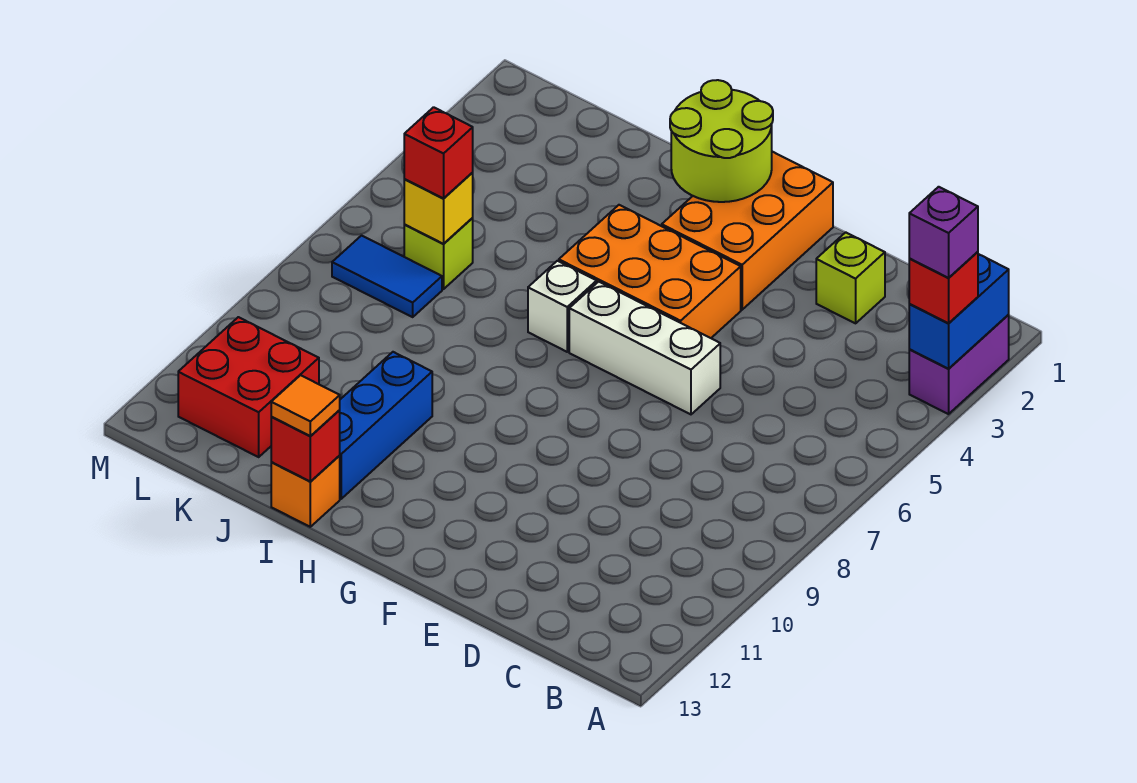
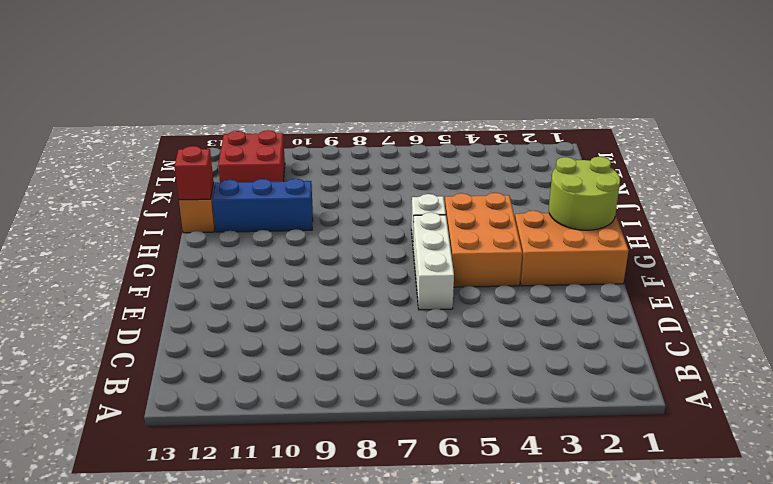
none -> purple 1x2 brick [909,315,1009,414]
none -> lime 1x1 brick [816,232,885,323]
none -> lime 1x1 brick [404,218,473,289]

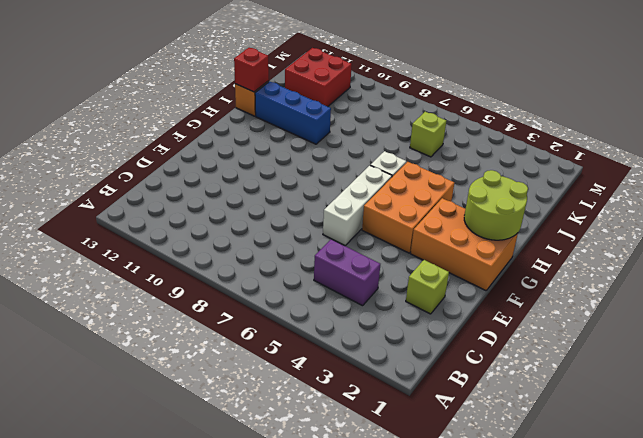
purple 1x2 brick [314,239,380,306] -> purple 1x2 brick moved to [909,315,1009,414]
none -> blue 1x2 tile [332,236,442,317]
none -> blue 1x2 brick [909,254,1009,369]
none -> yellow 1x1 brick [404,173,473,244]

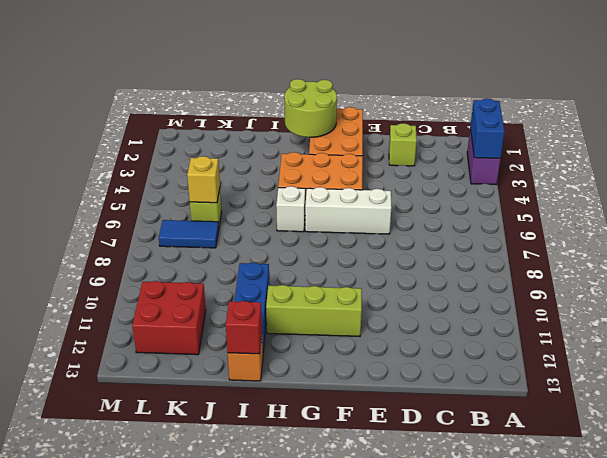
lime 1x3 brick [266,285,362,337] -> none
none -> red 1x1 brick [909,252,978,323]
none -> orange 1x1 tile [271,375,340,436]
none -> red 1x1 brick [404,107,473,198]

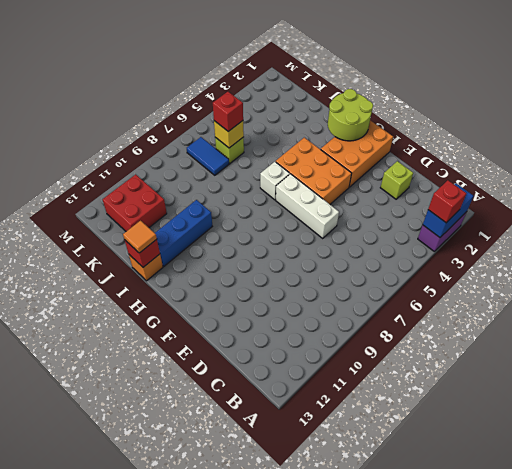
none -> purple 1x1 brick [909,187,978,278]

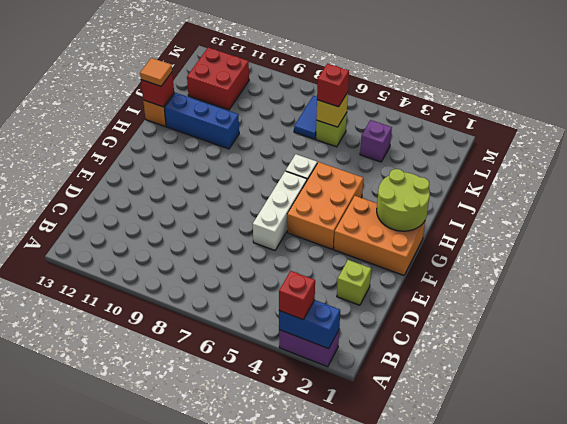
purple 1x1 brick [360,120,392,162] -> purple 1x1 brick moved to [909,187,978,278]

